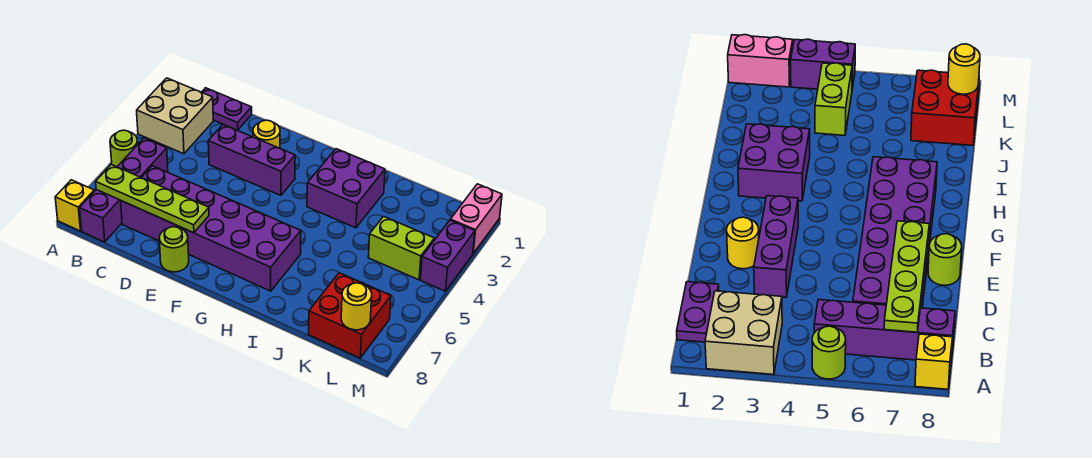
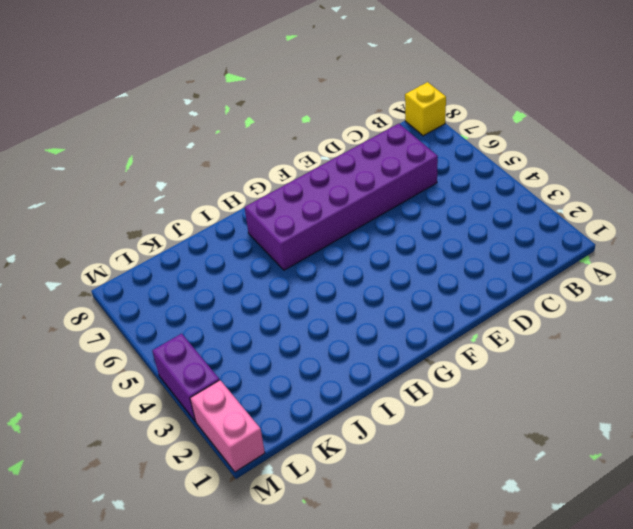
none -> tan 2x2 brick [137,78,213,154]
none -> lime 1x1 round brick [110,130,138,167]
none -> purple 1x2 plate [202,88,252,130]

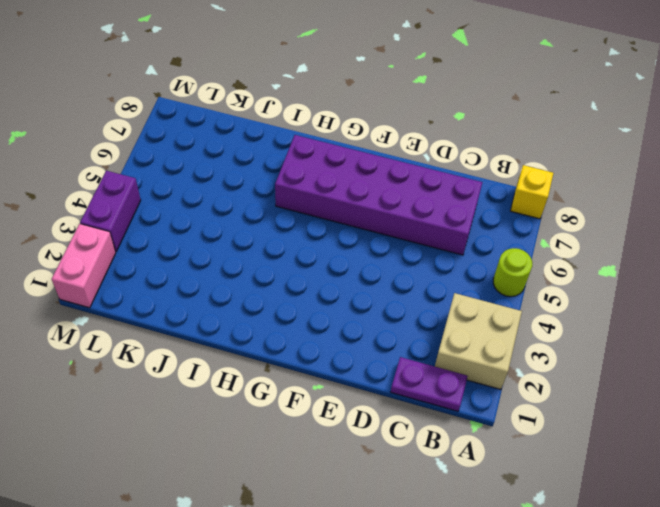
none -> purple 1x4 brick [80,138,168,242]
none -> purple 1x3 brick [208,125,295,195]
none -> yellow 1x1 round brick [253,120,280,148]

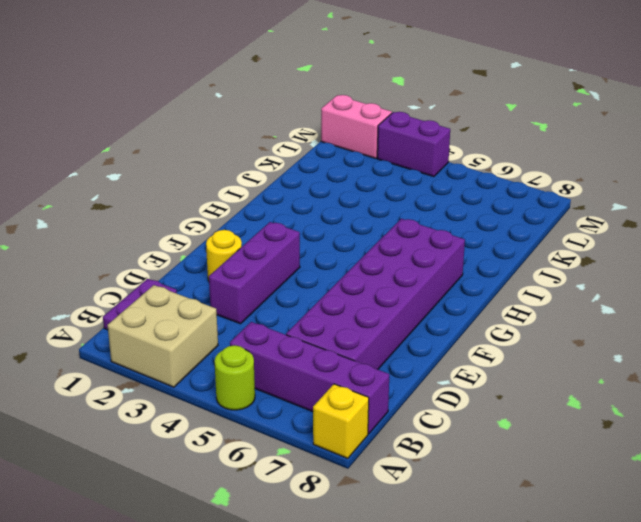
none -> lime 1x1 round brick [159,227,189,272]
none -> purple 2x2 brick [307,149,385,228]
none -> lime 1x2 brick [368,216,434,280]

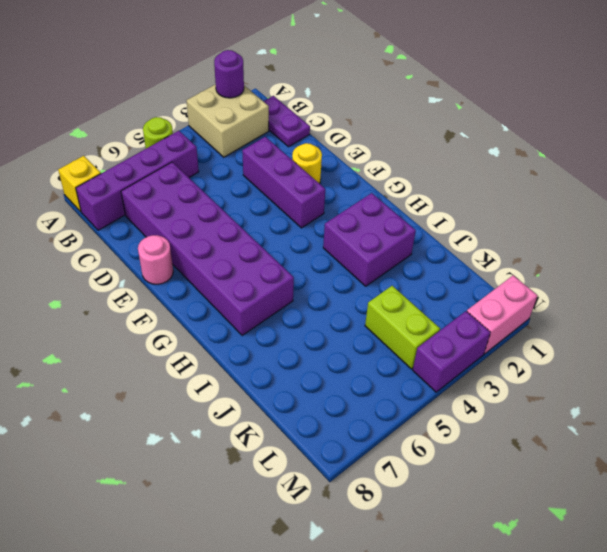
purple 1x1 round brick [214,50,244,98] -> none
pink 1x1 round brick [138,235,173,284] -> lime 1x1 round brick [159,227,189,272]
none -> red 2x2 brick [309,273,391,358]
none -> lime 1x4 plate [96,164,209,233]
none -> yellow 1x1 round brick [341,283,372,330]

